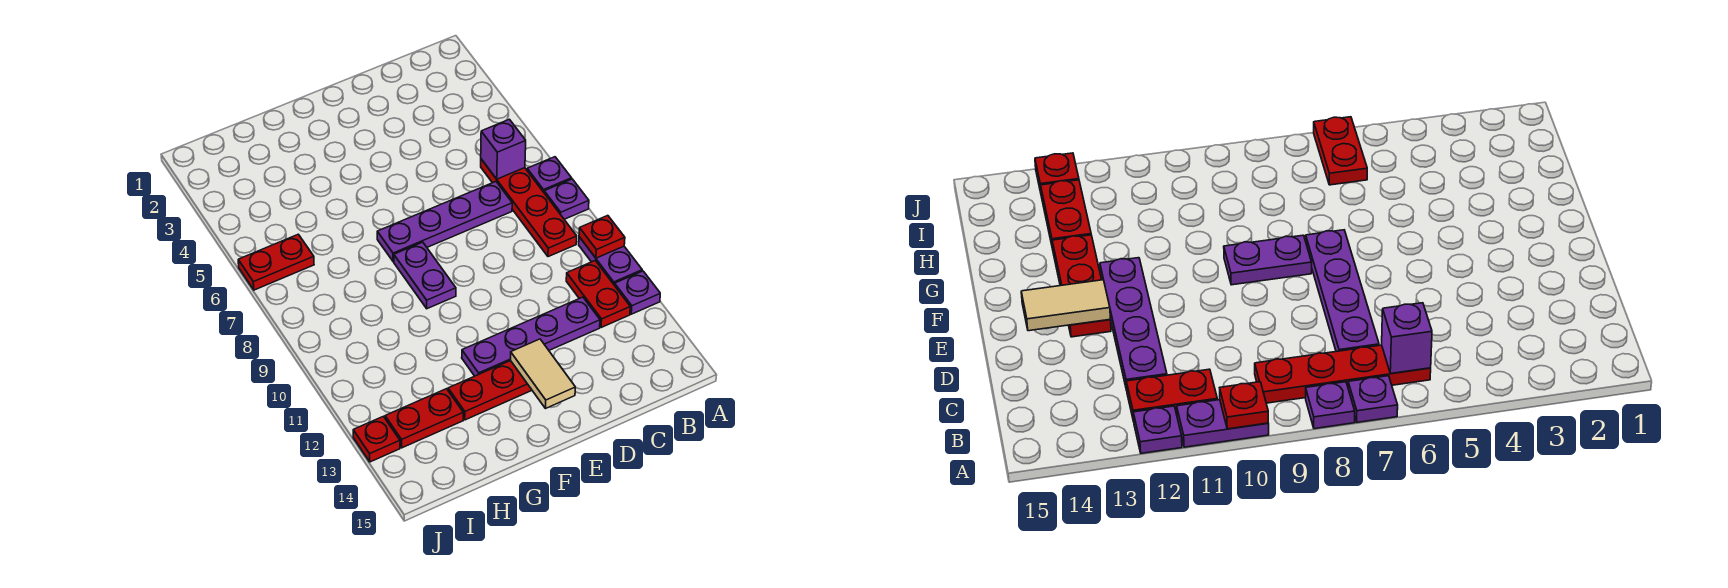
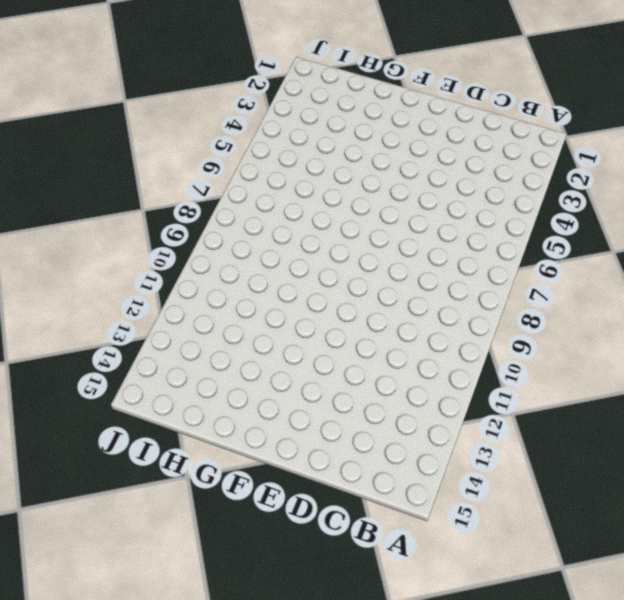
none -> purple 1x1 plate [527,157,572,192]
none -> purple 1x1 plate [544,179,589,219]
none -> purple 1x2 plate [579,237,642,285]

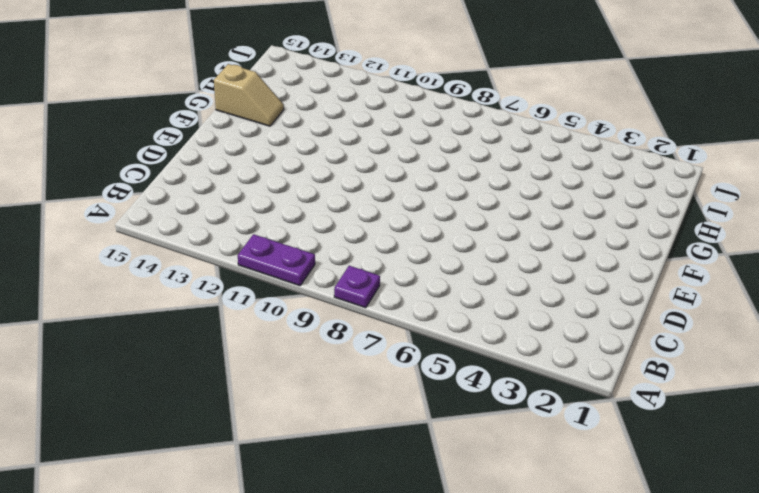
tan 1x2 slope [214,64,284,126] -> none
none -> purple 1x1 plate [527,157,572,192]
none -> purple 1x1 plate [615,271,660,314]
none -> red 1x4 plate [481,159,577,257]

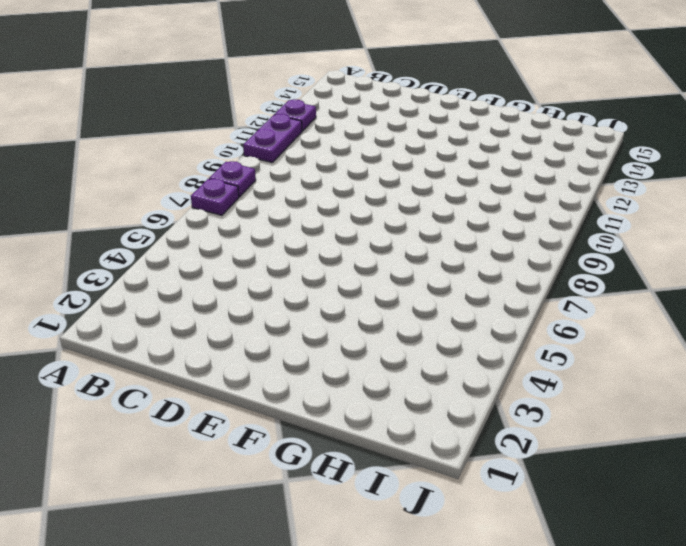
none -> red 1x4 plate [481,159,577,257]
none -> red 1x2 plate [566,261,630,328]
none -> purple 1x4 plate [377,182,512,262]

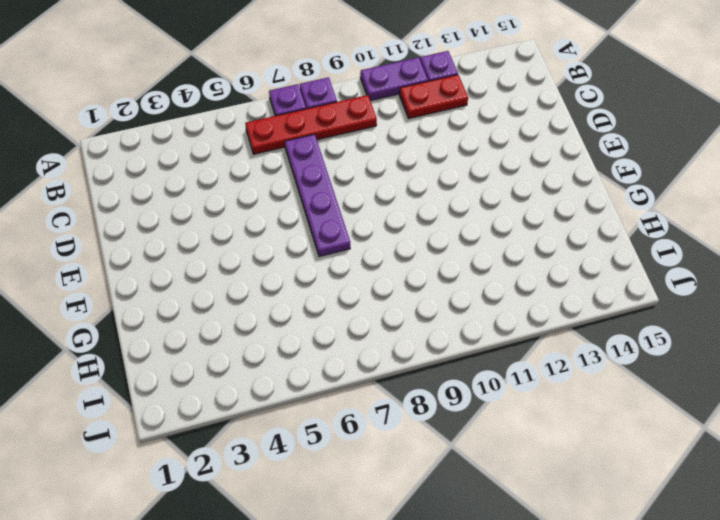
none -> purple 1x4 plate [462,297,600,376]
none -> red 1x3 plate [448,361,532,420]
none -> purple 1x2 plate [394,242,456,309]

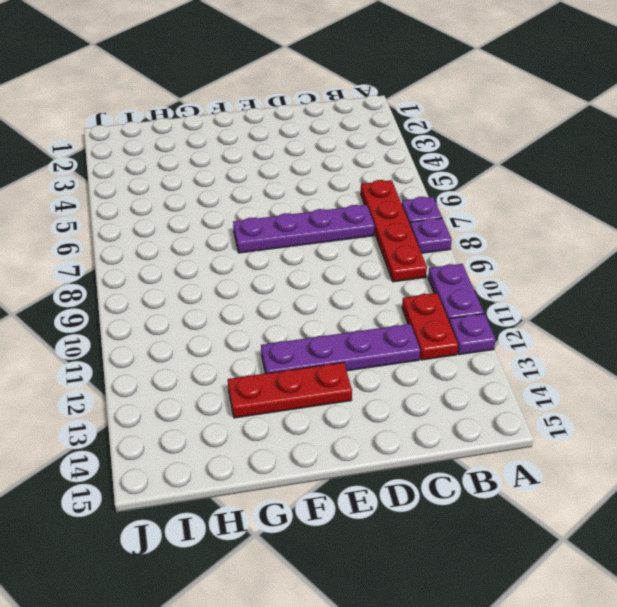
none -> purple 1x2 plate [394,242,456,309]
none -> red 1x2 plate [385,389,463,448]
none -> red 1x2 plate [238,234,314,290]

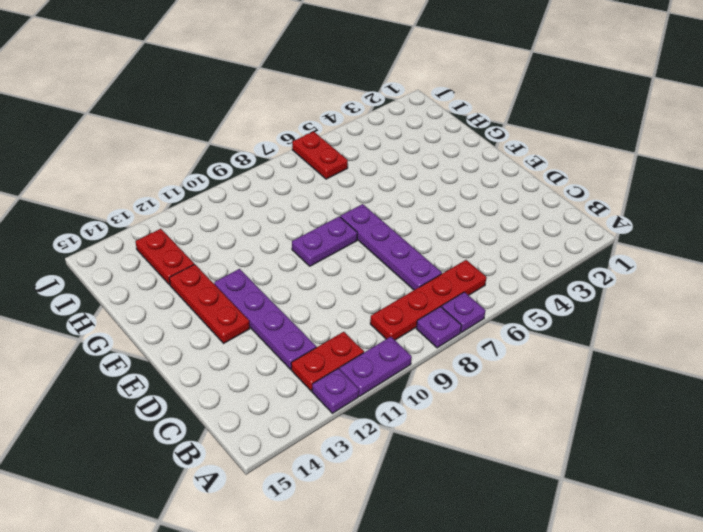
none -> red 1x1 plate [353,416,400,462]
none -> red 1x1 plate [579,216,625,258]
none -> purple 1x1 brick [481,119,526,179]

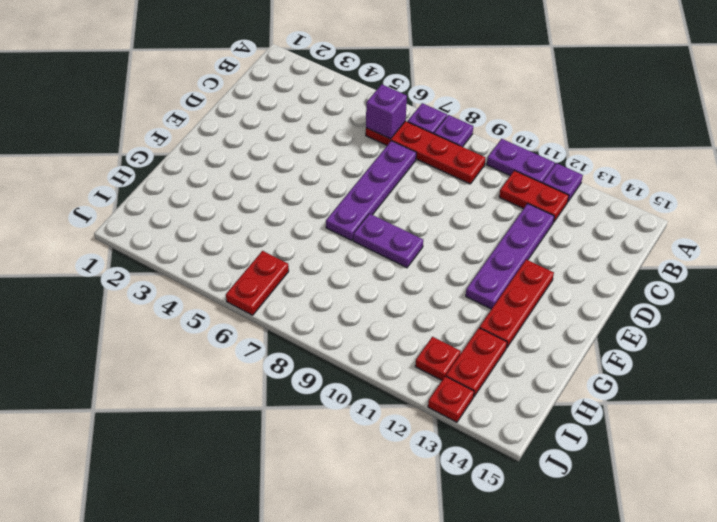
red 1x1 plate [415,337,461,380] -> red 1x1 plate moved to [579,216,625,258]
none -> tan 1x2 tile [510,339,575,409]

